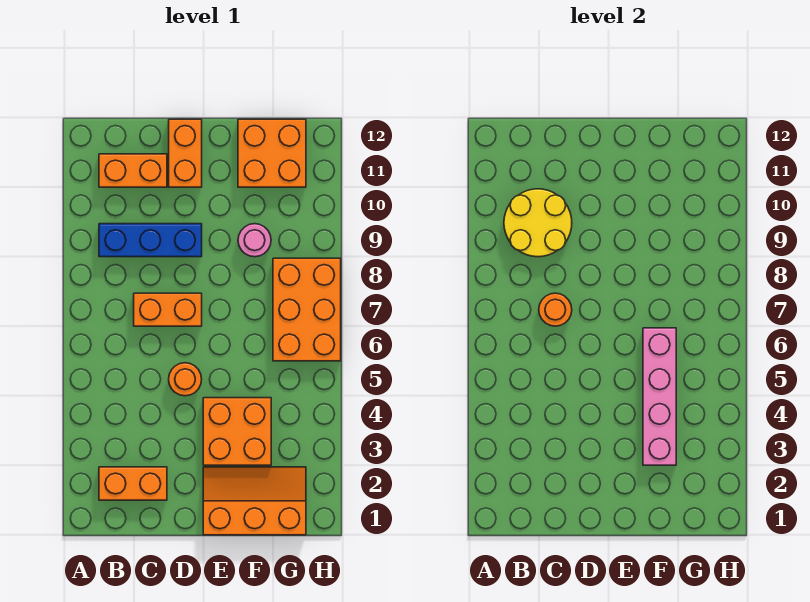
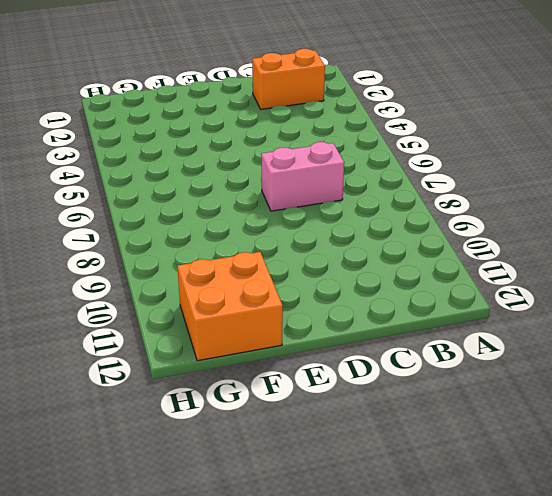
pink 1x2 brick [261,142,344,211] -> orange 1x2 brick [134,293,202,326]
none -> blue 1x3 brick [99,224,202,257]
none -> orange 1x2 brick [99,154,167,187]
none -> orange 1x1 round brick [169,363,202,396]

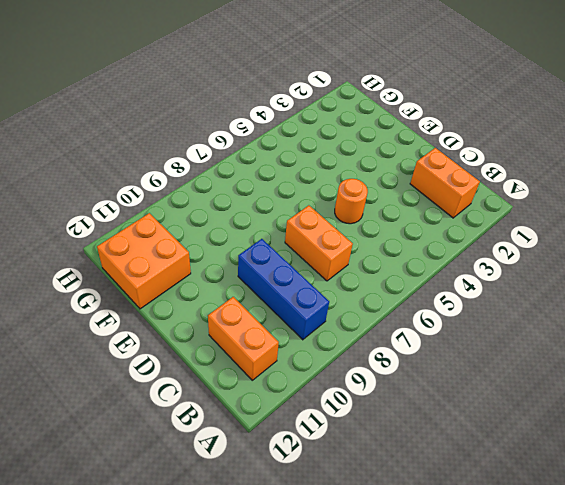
none -> orange 1x2 brick [169,119,202,187]
none -> orange 2x3 slope [203,467,306,535]
none -> orange 2x2 brick [203,398,271,465]

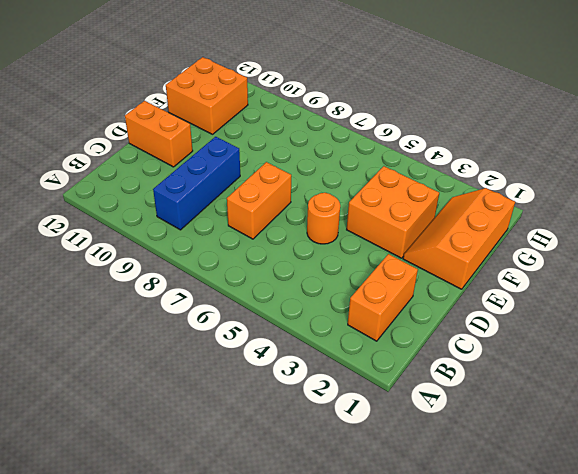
none -> orange 1x2 brick [99,154,167,187]
none -> pink 1x1 round brick [238,224,271,257]
none -> orange 2x3 brick [273,258,341,361]

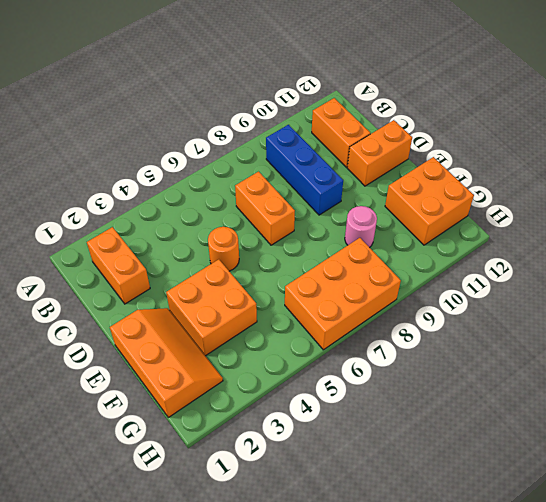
none -> yellow 2x2 round brick [504,189,572,257]
none -> orange 1x1 round brick [539,293,572,326]
none -> pink 1x4 brick [643,328,676,465]

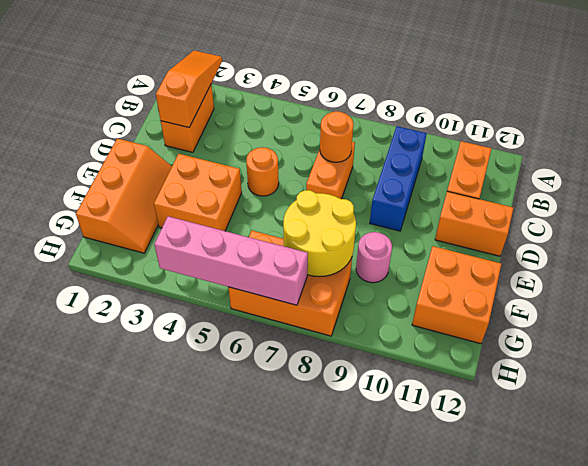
orange 1x3 slope [156,50,222,127] -> none
yellow 2x2 round brick [283,190,356,277] -> yellow 2x2 round brick moved to [504,189,572,257]
pink 1x4 brick [154,216,308,305] -> pink 1x4 brick moved to [643,328,676,465]

